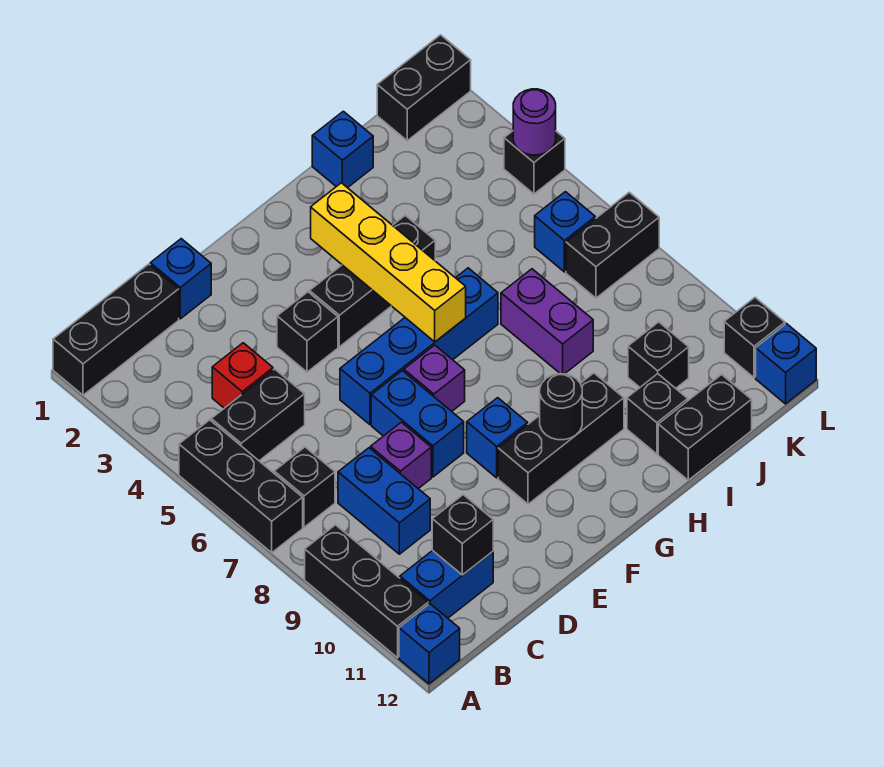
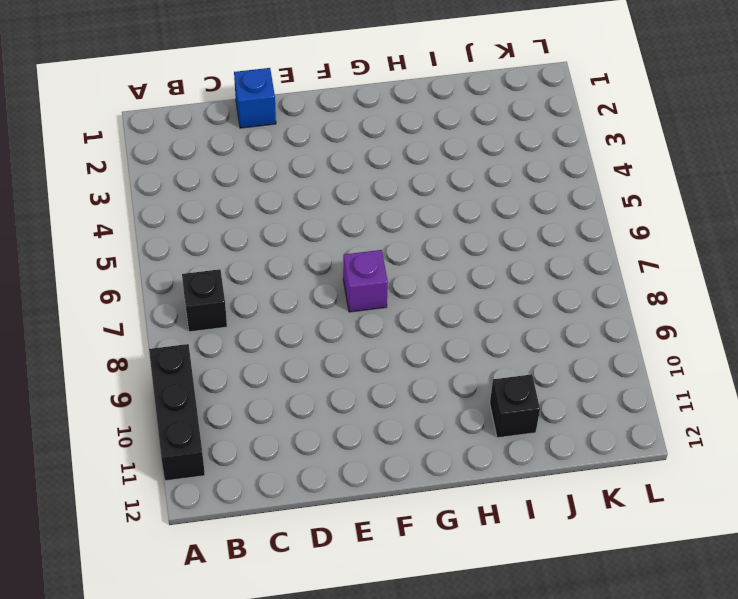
none -> black 1x3 brick [53,264,179,395]
none -> black 1x3 brick [179,420,303,553]
none -> blue 1x1 brick [399,604,460,684]
none -> black 1x2 brick [211,369,305,461]

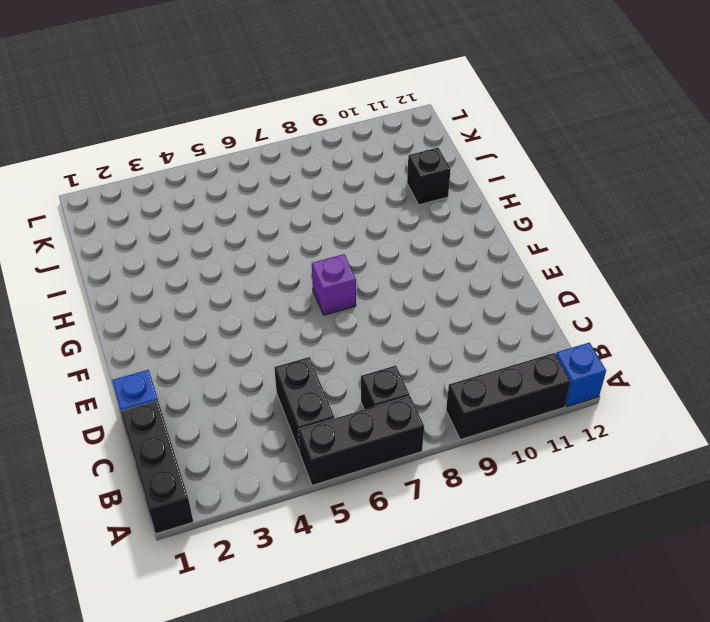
none -> blue 1x2 brick [400,550,493,618]
none -> red 1x1 brick [212,343,273,408]
none -> blue 1x2 brick [338,448,430,554]
none -> purple 1x1 brick [371,422,431,489]

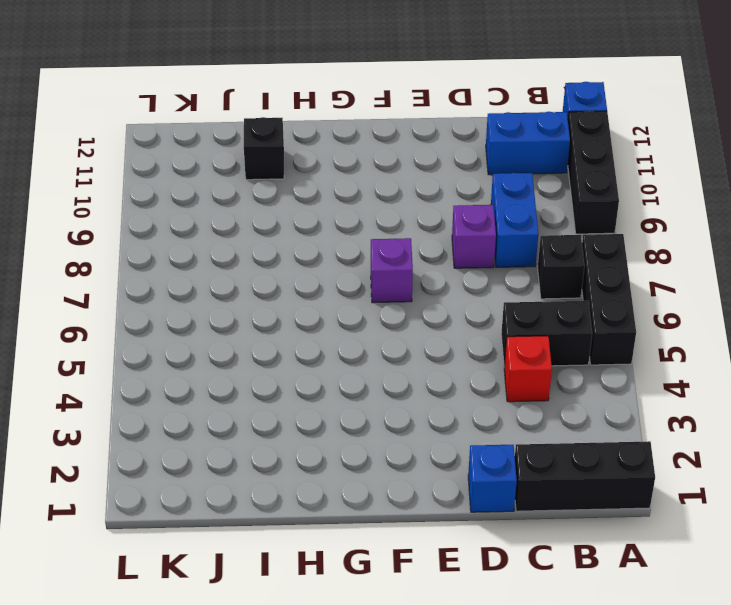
none -> black 1x1 brick [277,292,338,372]
none -> blue 1x4 brick [340,268,498,424]
none -> blue 1x2 brick [371,371,464,477]
none -> black 1x3 brick [310,216,435,347]

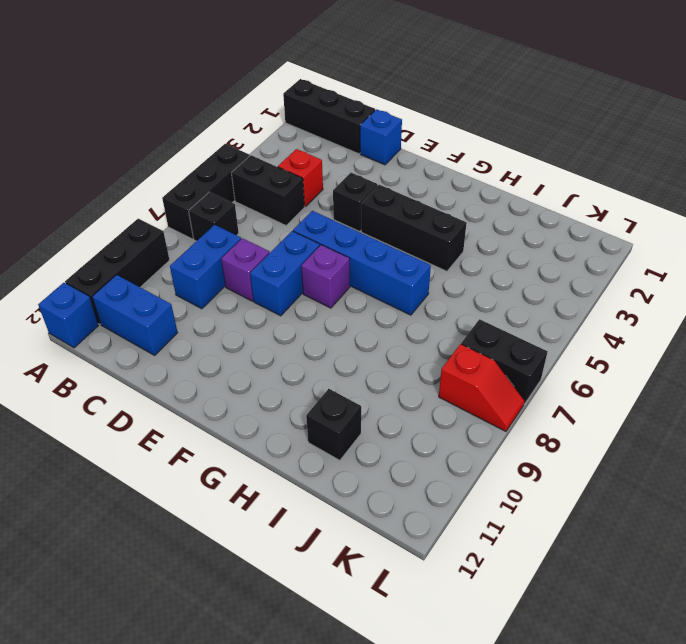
red 1x2 slope [439,344,524,431] -> none
none -> blue 1x1 brick [467,398,528,478]
none -> black 1x3 brick [498,373,624,504]
none -> blue 1x1 brick [312,111,373,188]
none -> purple 1x2 brick [501,269,593,374]

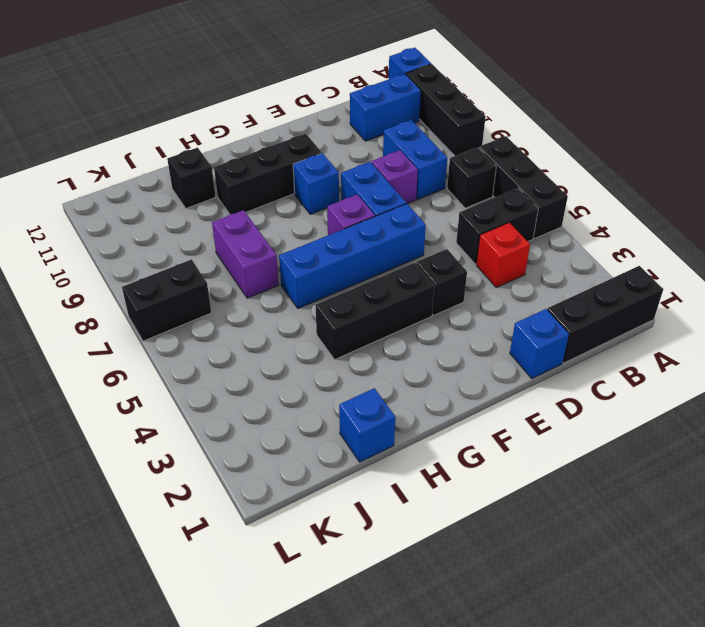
none -> black 1x2 brick [658,375,752,480]
none -> black 1x1 brick [628,322,689,388]
none -> black 1x2 brick [377,35,471,141]
none -> blue 1x1 brick [535,192,595,272]

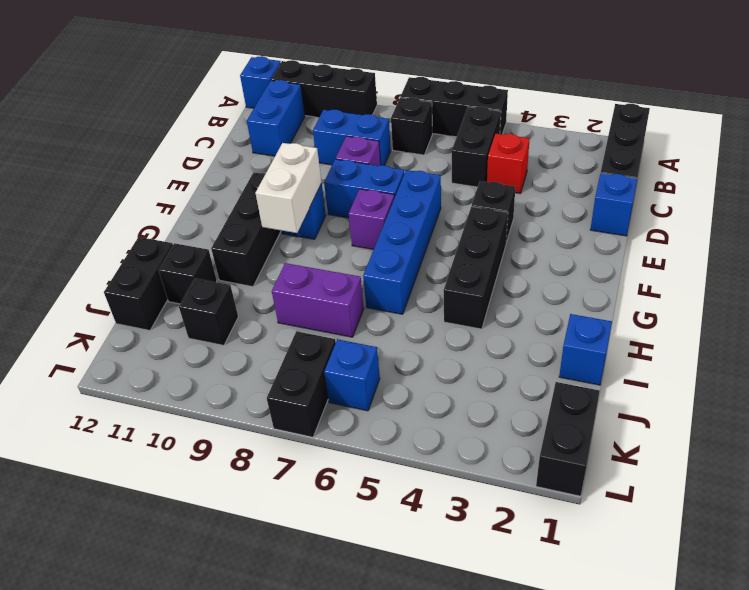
white 1x2 brick [255,143,322,233] -> none
none -> black 1x1 brick [504,131,565,194]
none -> black 1x1 brick [724,298,785,378]
none -> blue 1x1 brick [756,324,816,404]
none -> black 1x1 brick [432,495,493,575]

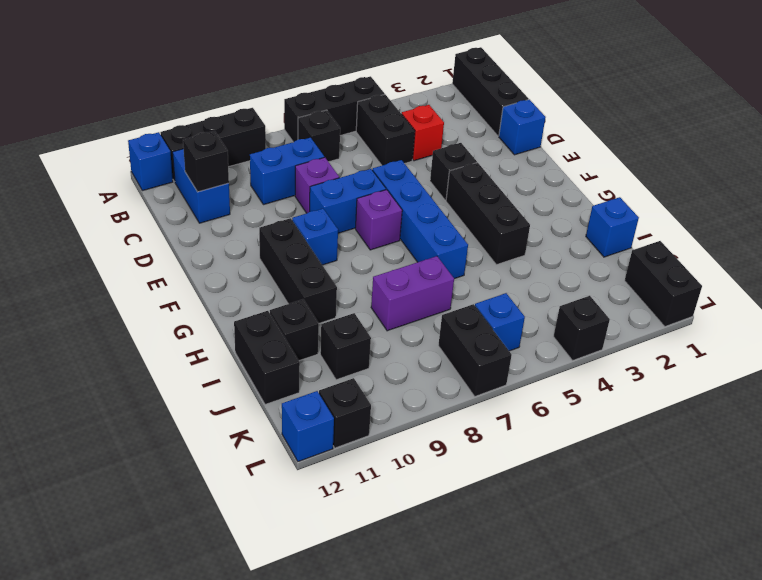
none -> yellow 1x4 brick [311,183,466,342]
none -> black 1x1 round brick [540,374,582,440]
none -> purple 1x1 round brick [513,89,556,155]

